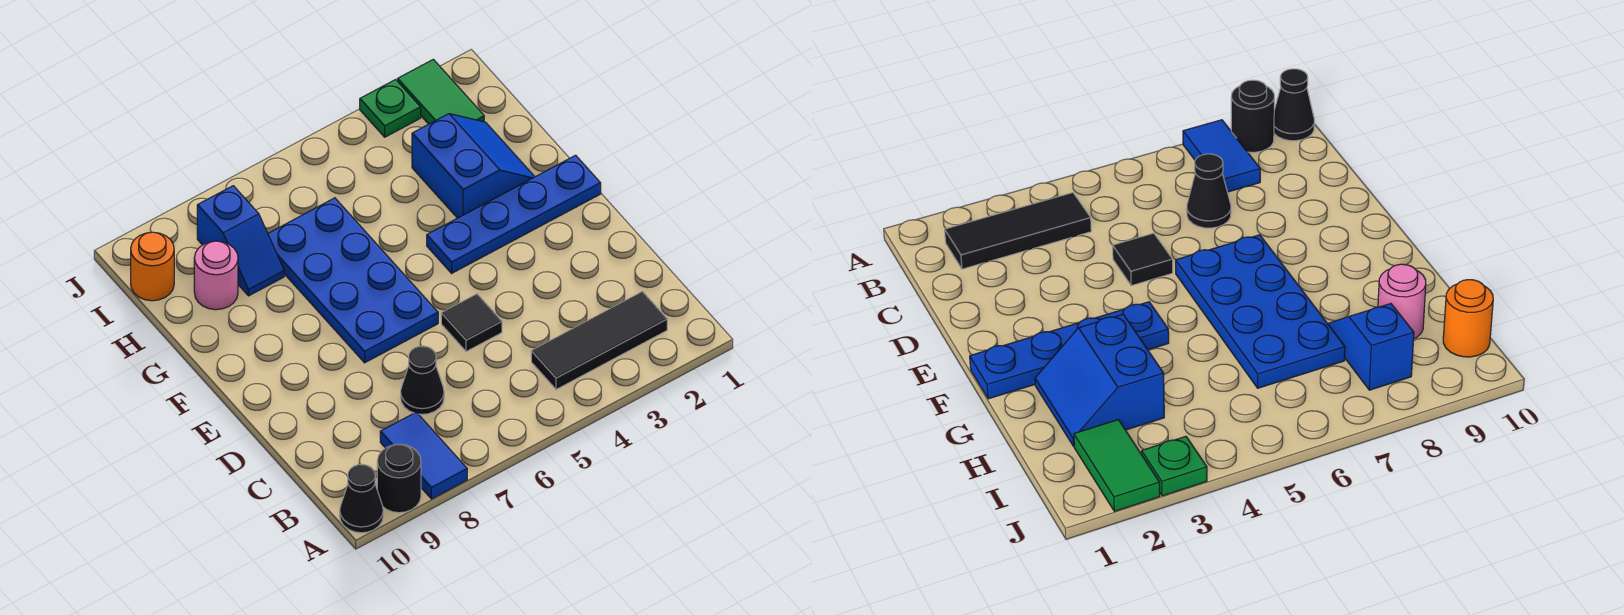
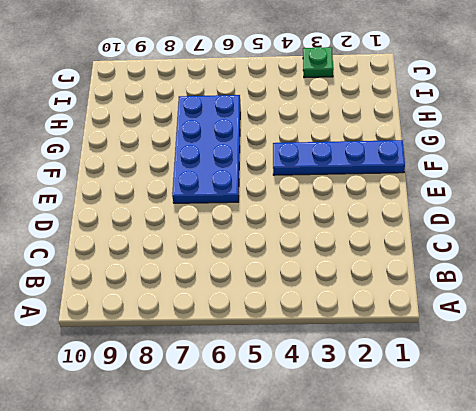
none -> blue 1x2 tile [380,412,467,499]
none -> black 1x1 round brick [377,444,421,513]
none -> black 1x1 cone [340,464,383,533]

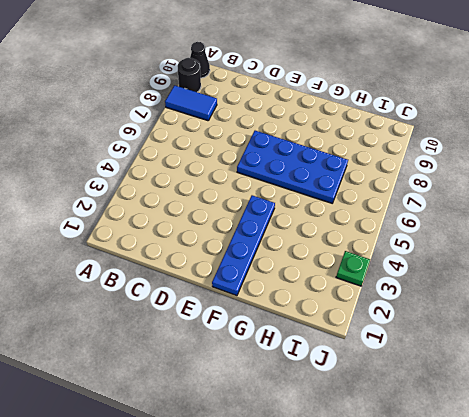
none -> black 1x3 tile [531,292,667,390]
none -> black 1x1 cone [401,346,444,414]
none -> black 1x1 tile [441,294,502,352]

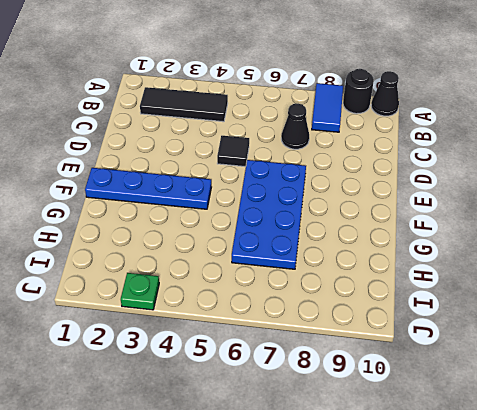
none -> blue 2x2 slope [412,114,535,218]
none -> blue 1x2 slope [197,186,284,296]
none -> pink 1x1 round brick [194,241,238,310]

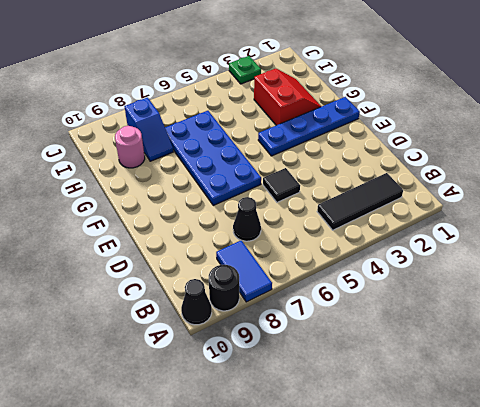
red 2x2 slope [254,69,322,125] -> blue 2x2 slope [412,114,535,218]
none -> green 1x2 tile [398,59,484,124]
none -> orange 1x1 round brick [131,232,174,301]

